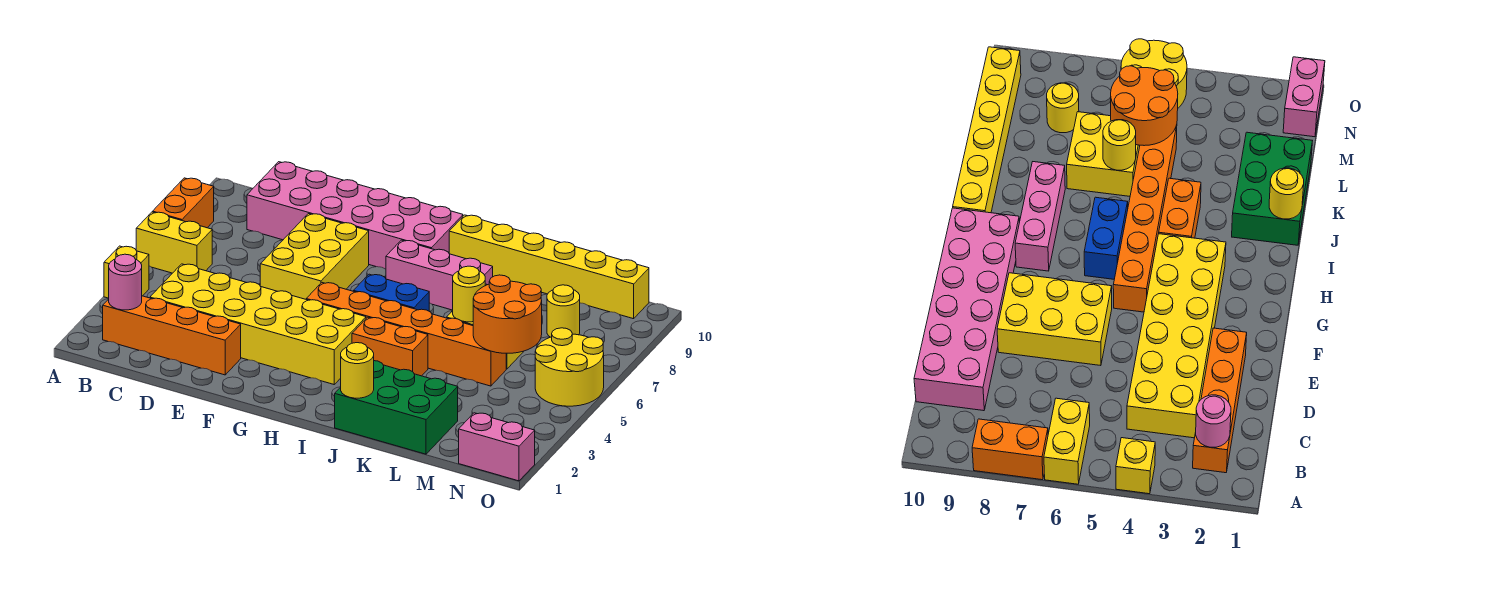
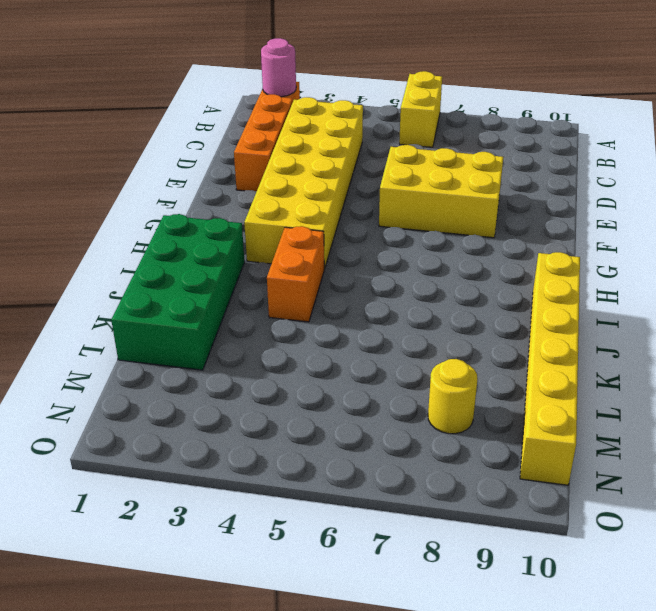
green 2x4 brick [111,214,245,370] -> green 2x3 brick [335,361,458,454]
none -> yellow 1x1 brick [104,246,149,298]
none -> orange 1x2 brick [153,178,214,228]
none -> pink 2x6 brick [247,162,463,269]

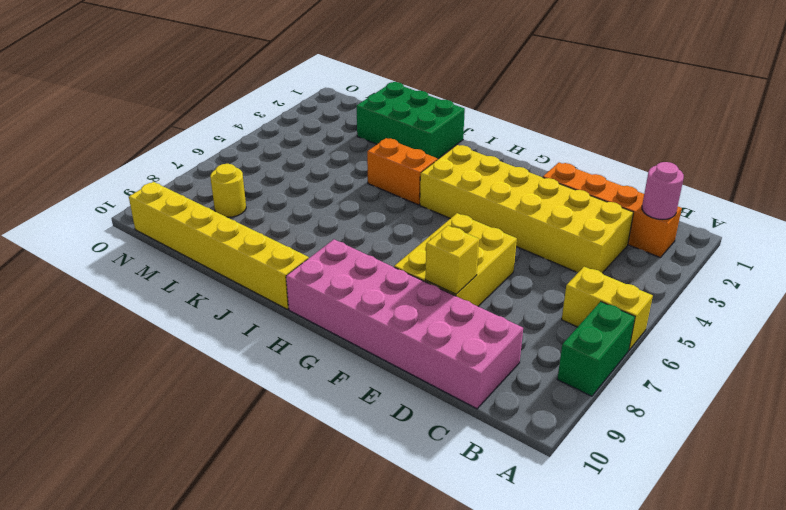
green 1x2 brick [557,302,635,396] -> orange 1x2 brick [153,178,214,228]
yellow 1x1 brick [425,226,479,294] -> yellow 1x1 brick moved to [104,246,149,298]
none -> orange 1x6 brick [306,283,506,386]
none -> blue 1x2 brick [354,274,429,311]
none -> pink 1x3 brick [386,240,493,310]

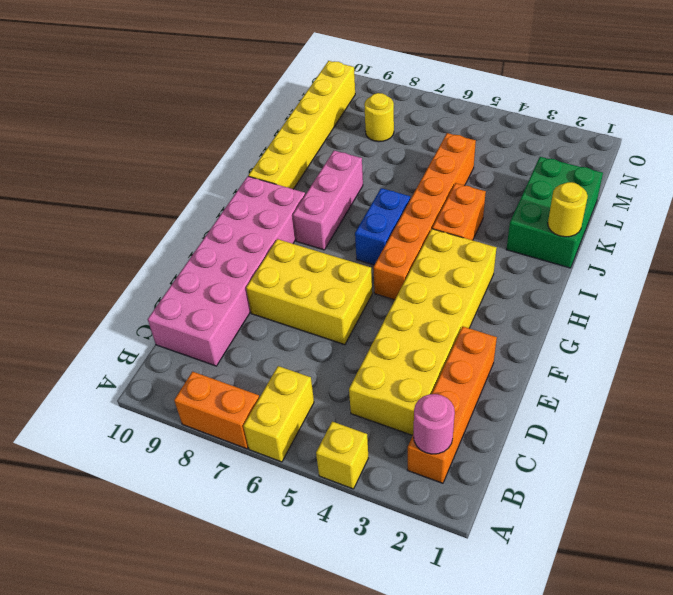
none -> yellow 2x2 brick [1067,112,1140,196]
none -> pink 1x2 brick [459,413,535,481]
none -> yellow 2x2 round brick [535,328,604,406]

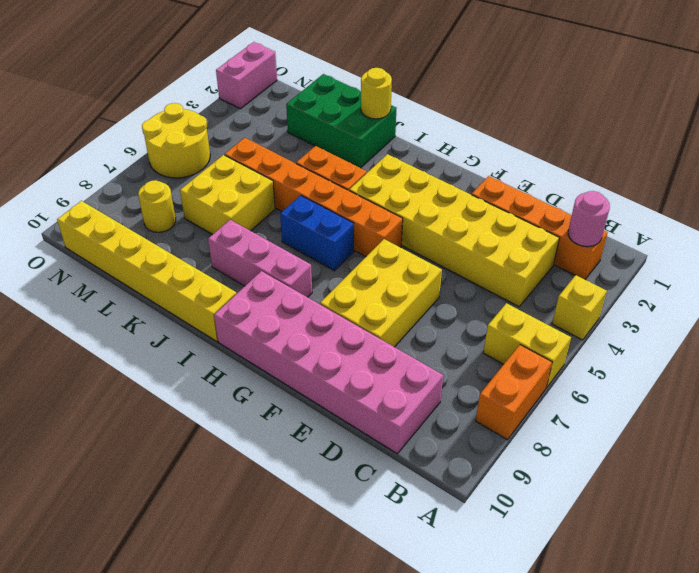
pink 1x2 brick [216,42,277,109] -> pink 1x2 brick turned to [459,413,535,481]
none -> yellow 1x1 round brick [453,266,485,322]
none -> orange 2x2 round brick [473,275,542,353]

